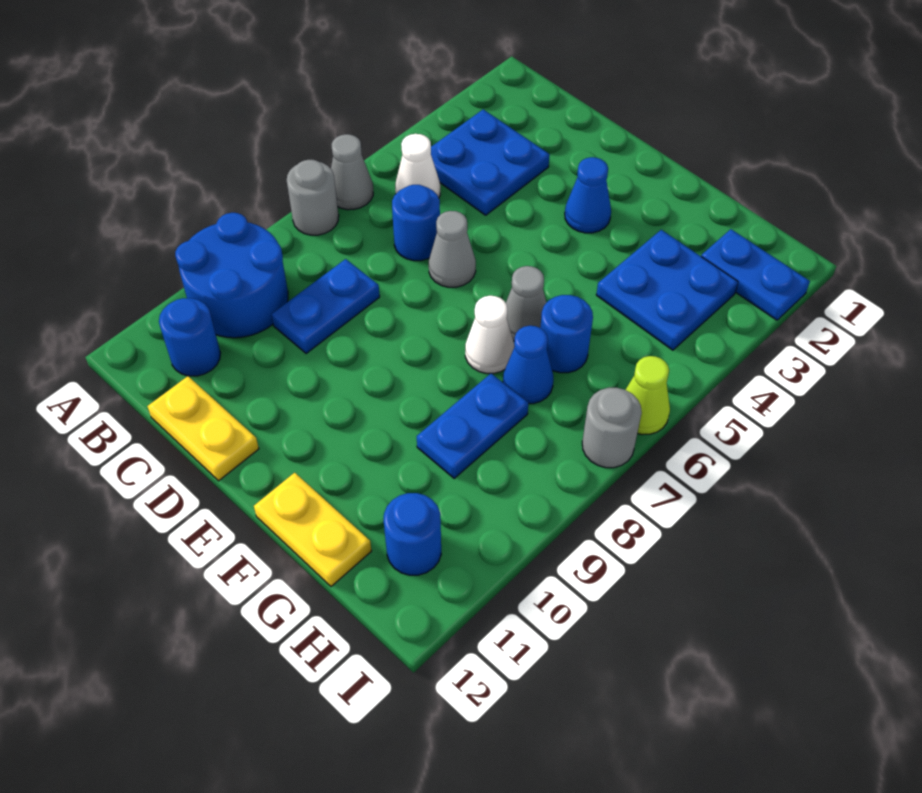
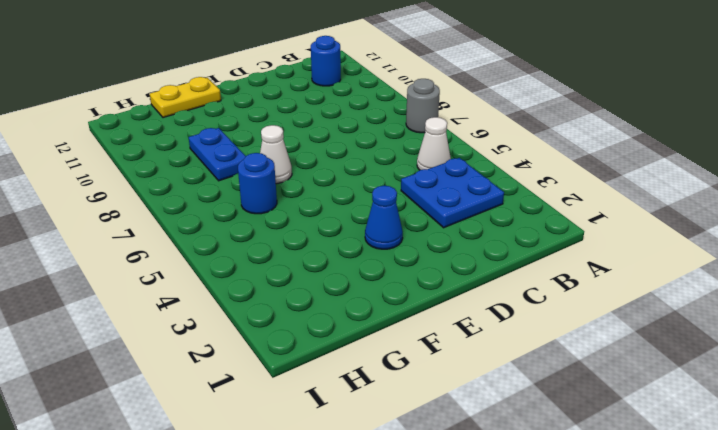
none -> grey 1x1 cone [331,134,373,210]
none -> blue 2x2 round brick [175,213,288,338]
none -> blue 1x1 round brick [392,185,440,261]

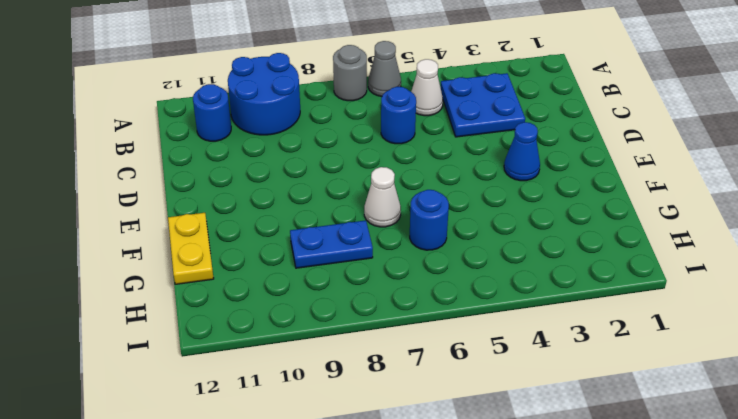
none -> blue 1x2 plate [271,259,380,354]
none -> yellow 1x2 plate [148,376,259,481]
none -> grey 1x1 cone [429,211,476,287]

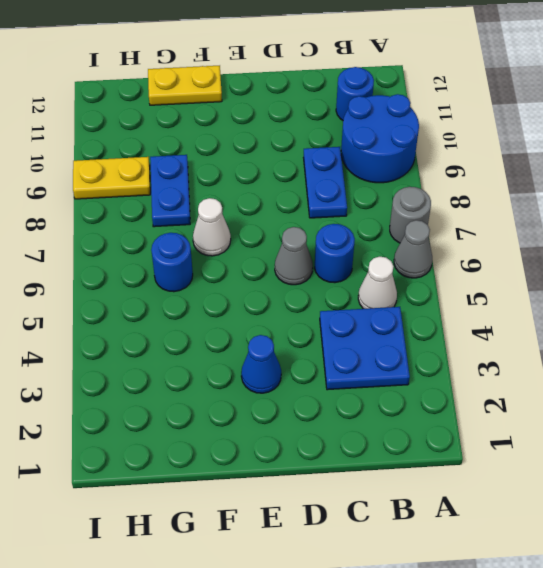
yellow 1x2 plate [73,157,150,199] -> yellow 1x2 plate moved to [148,376,259,481]
none -> grey 1x1 cone [506,266,546,341]
none -> blue 2x2 plate [596,230,738,350]
none -> blue 1x1 cone [503,326,553,404]

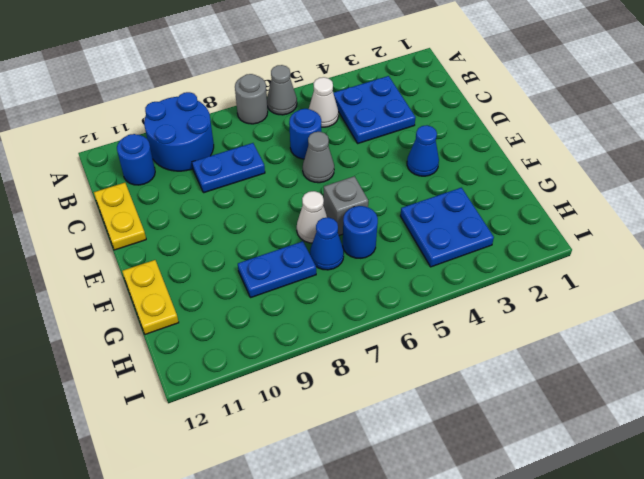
grey 1x1 brick [323,176,368,235] -> grey 1x1 cone [506,266,546,341]
none -> blue 1x2 plate [701,229,810,320]
none -> blue 1x1 round brick [384,493,441,575]
none -> lime 1x1 cone [626,356,670,435]

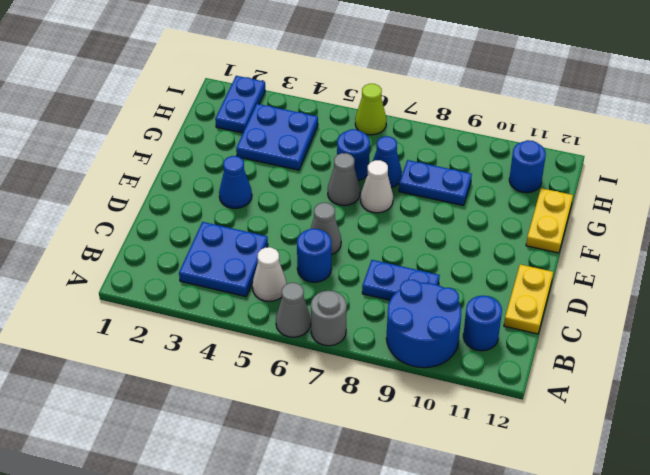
none -> grey 1x1 round brick [582,388,642,468]

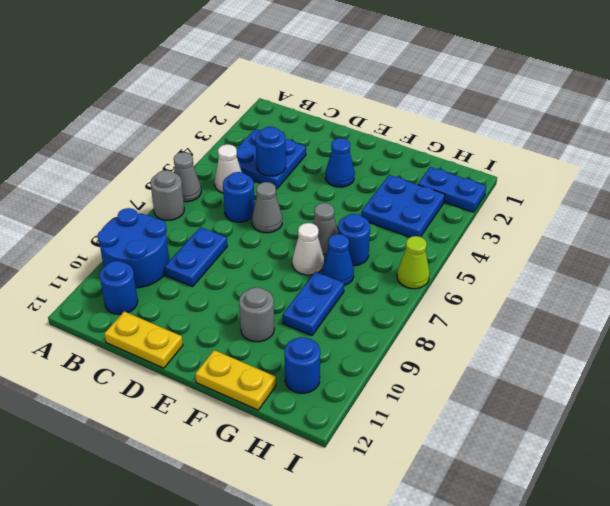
blue 1x1 round brick [256,127,286,176] -> none
grey 1x1 round brick [239,287,274,342] -> grey 1x1 round brick moved to [582,388,642,468]

